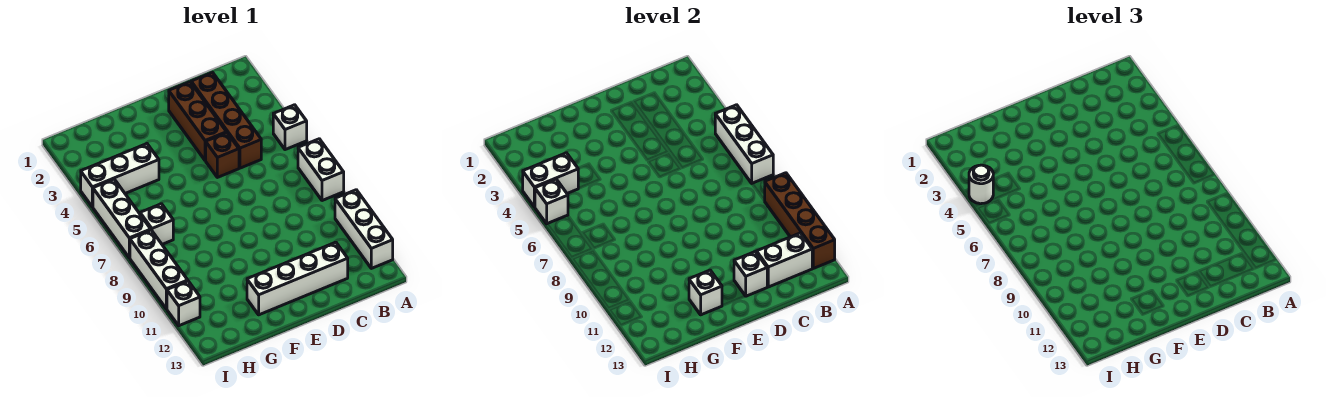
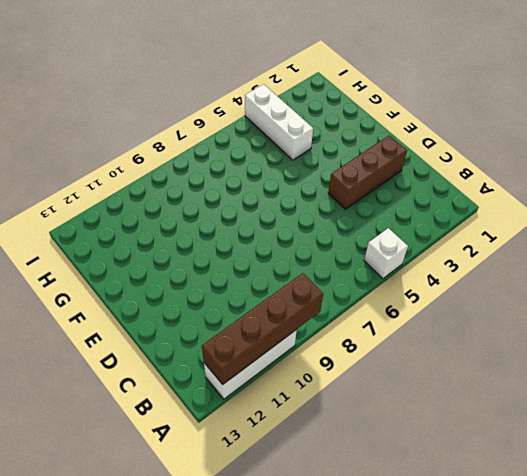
none -> white 1x2 brick [298,139,344,201]
none -> brown 1x4 brick [191,73,261,168]
none -> white 1x4 brick [247,242,348,315]

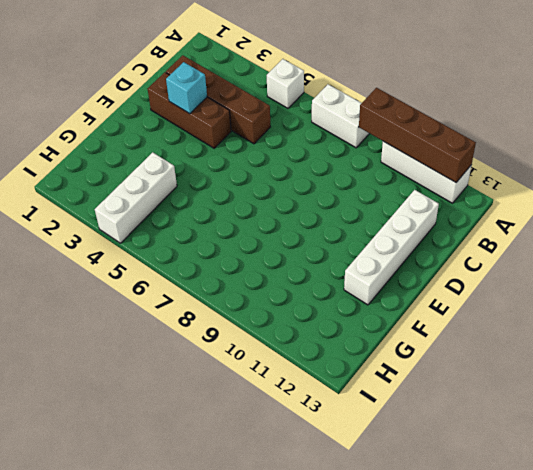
cyan 1x1 brick [166,62,207,114] -> none
none -> brown 1x1 brick [206,133,239,177]
none -> white 1x1 brick [140,204,173,244]
none -> white 1x3 brick [93,179,151,258]

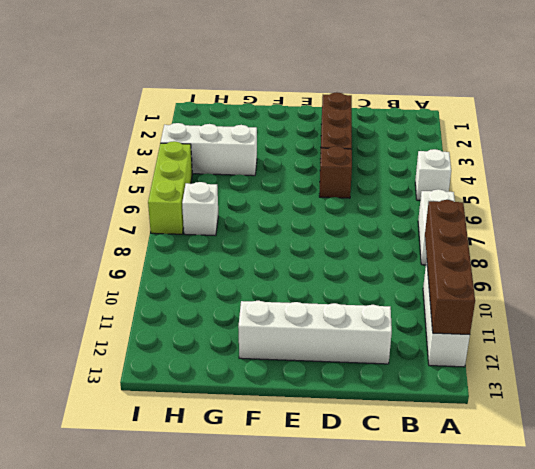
lime 1x3 brick [148,141,192,234] -> white 1x3 brick [93,179,151,258]
none -> brown 1x4 brick [191,73,261,168]
none -> white 1x3 brick [130,230,188,309]
none -> white 1x1 brick [167,281,200,326]

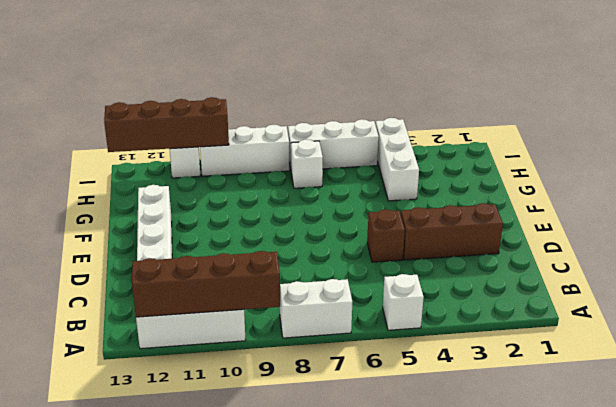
brown 1x4 brick [104,97,229,152] -> brown 1x4 brick moved to [191,73,261,168]
none -> white 1x3 brick [715,105,773,183]
none -> white 1x2 brick [757,233,812,287]
none -> white 1x1 brick [734,252,767,296]

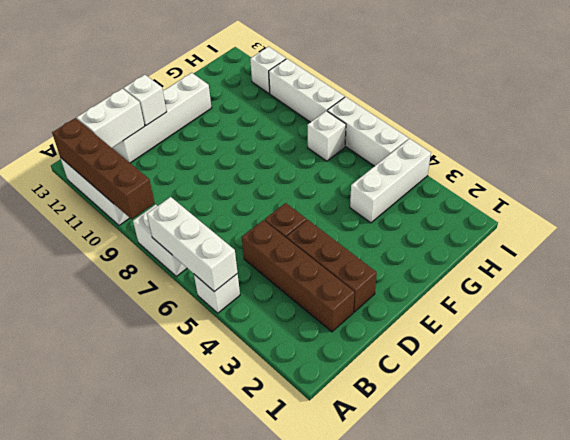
none -> white 1x1 brick [689,270,722,315]
none -> white 1x2 brick [523,153,578,207]
none -> white 1x1 brick [535,179,568,224]

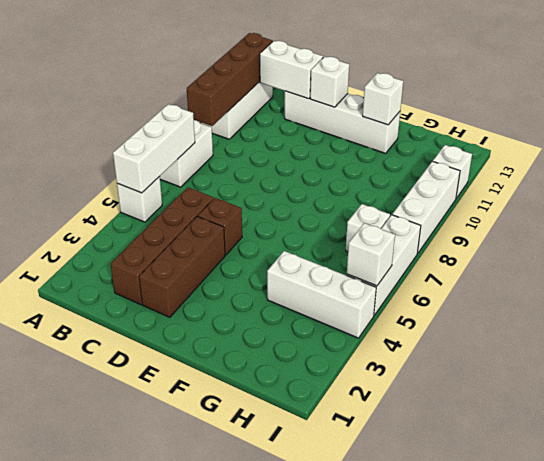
none -> white 1x2 brick [523,153,578,207]
none -> white 1x1 round brick [969,165,993,204]

